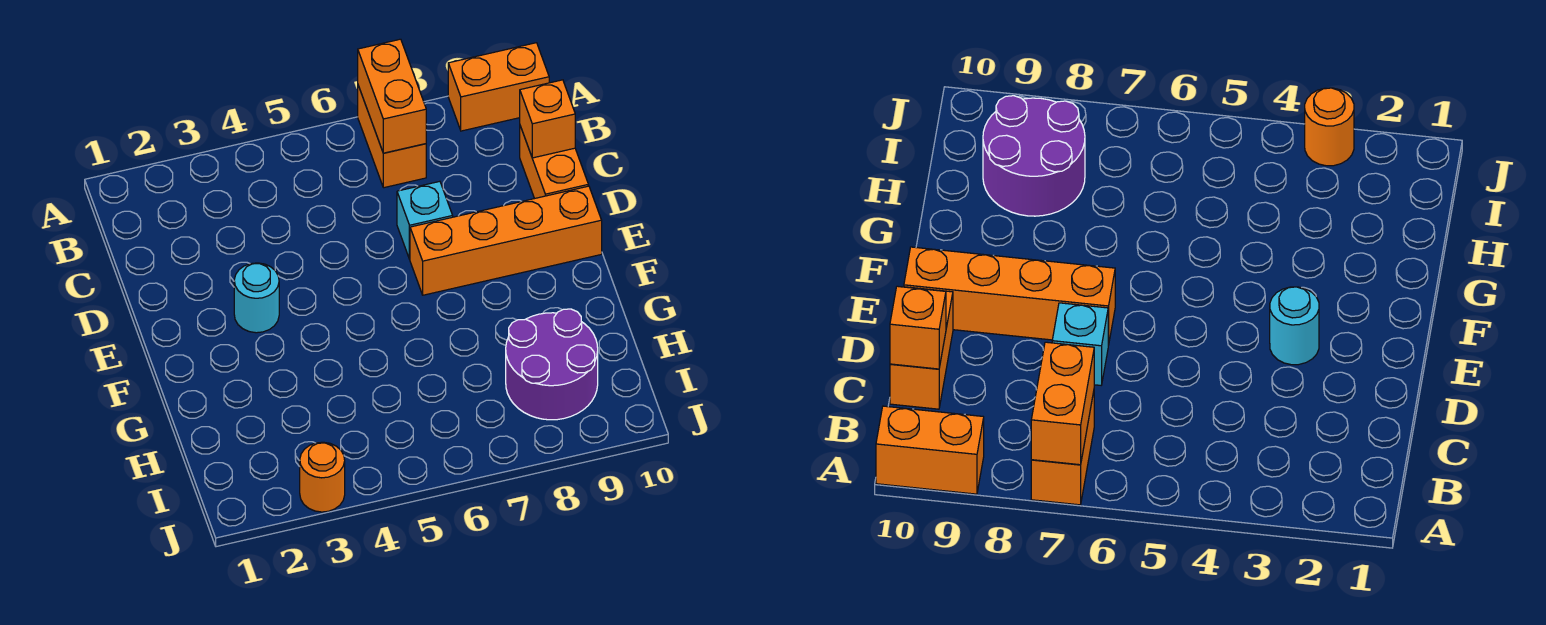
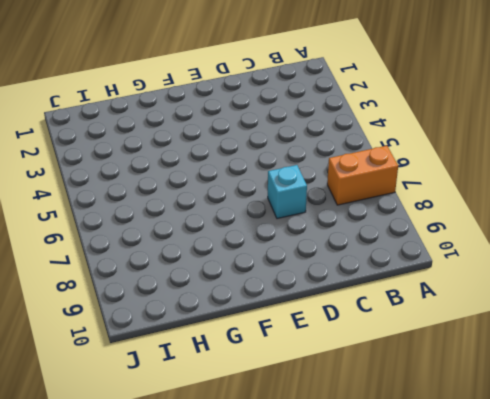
none -> orange 1x2 brick [448,43,549,131]
none -> orange 1x2 brick [520,126,588,199]

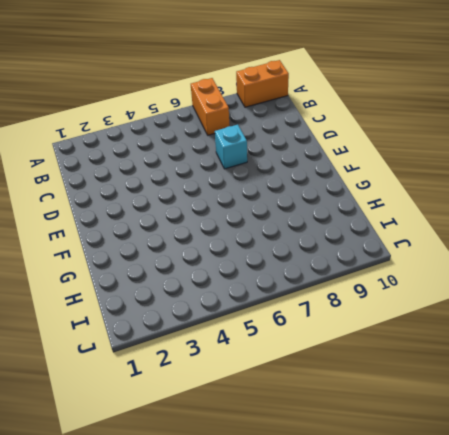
none -> orange 1x2 brick [520,126,588,199]
none -> cyan 1x1 round brick [234,263,279,333]

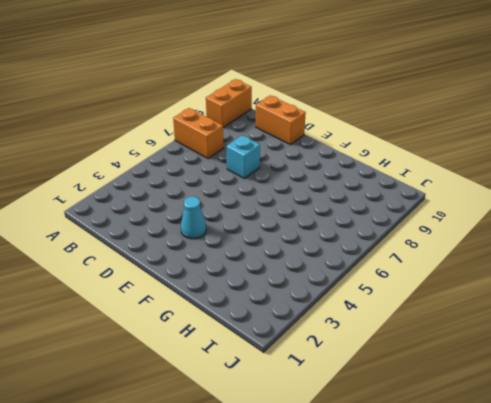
cyan 1x1 cone [181,197,206,239] -> cyan 1x1 round brick [234,263,279,333]
none -> orange 1x4 brick [410,186,602,295]
none -> purple 2x2 round brick [506,309,598,420]

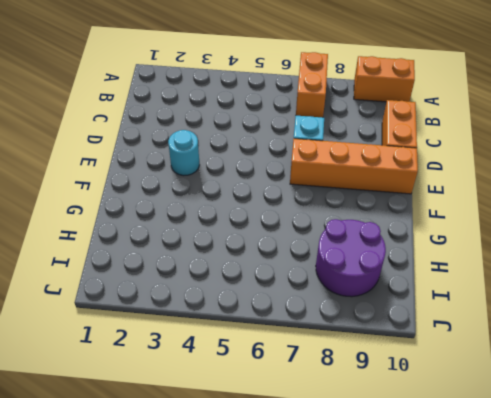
none -> orange 1x1 round brick [300,442,345,512]
none -> orange 1x2 brick [358,39,426,153]

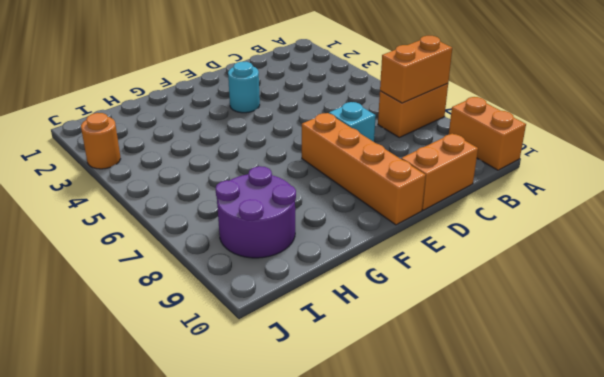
none -> orange 1x1 brick [520,80,575,158]

